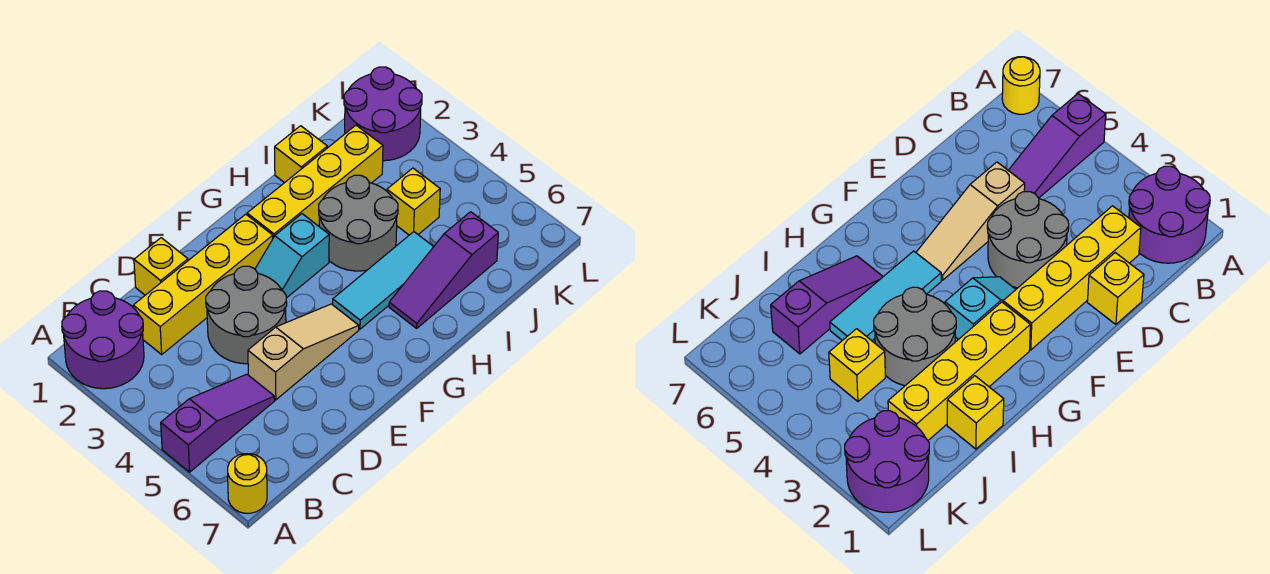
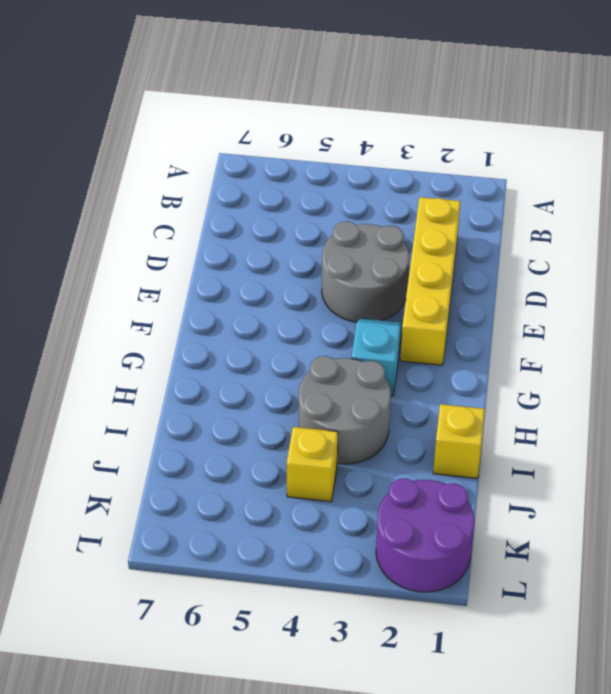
none -> purple 2x2 round brick [62,291,144,389]
none -> purple 1x3 slope [161,374,275,472]
none -> yellow 1x1 round brick [228,454,267,513]

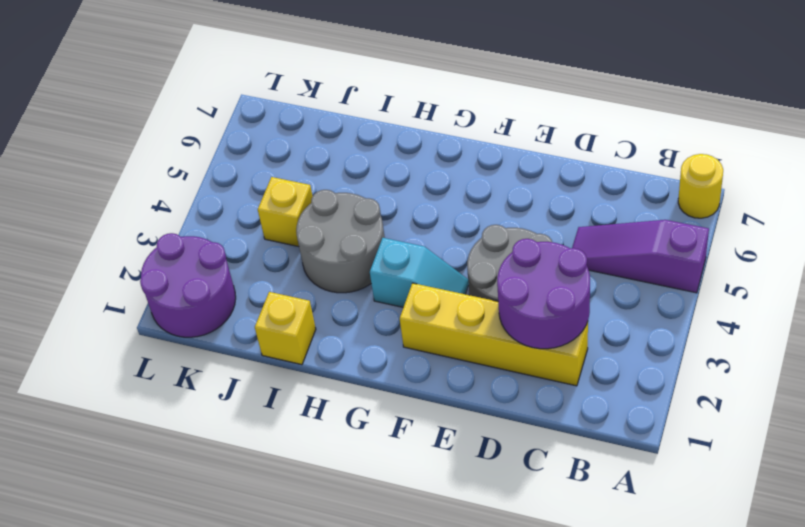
purple 2x2 round brick [497,239,590,349] -> purple 2x2 round brick moved to [62,291,144,389]
none -> yellow 1x1 brick [134,238,188,295]
none -> tan 1x3 slope [248,304,359,400]
none -> yellow 1x4 brick [247,125,383,238]

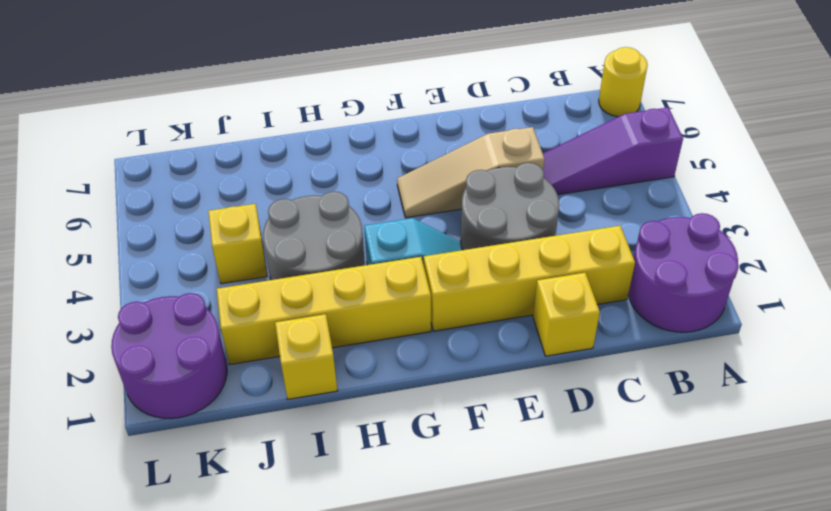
none -> cyan 1x3 tile [333,232,434,329]
none -> purple 1x3 slope [389,212,498,328]

